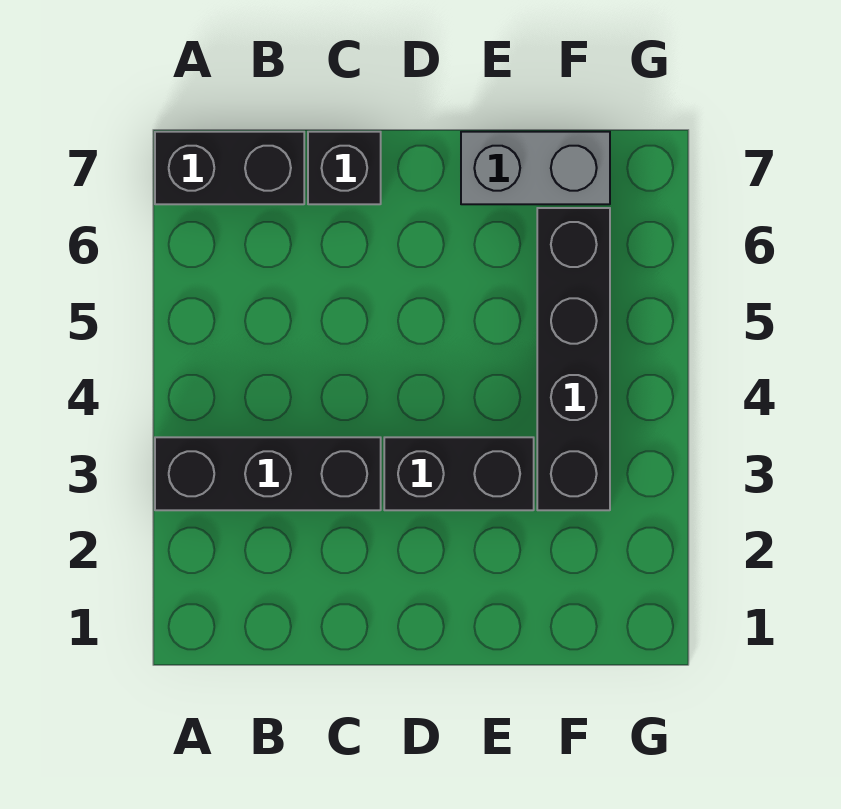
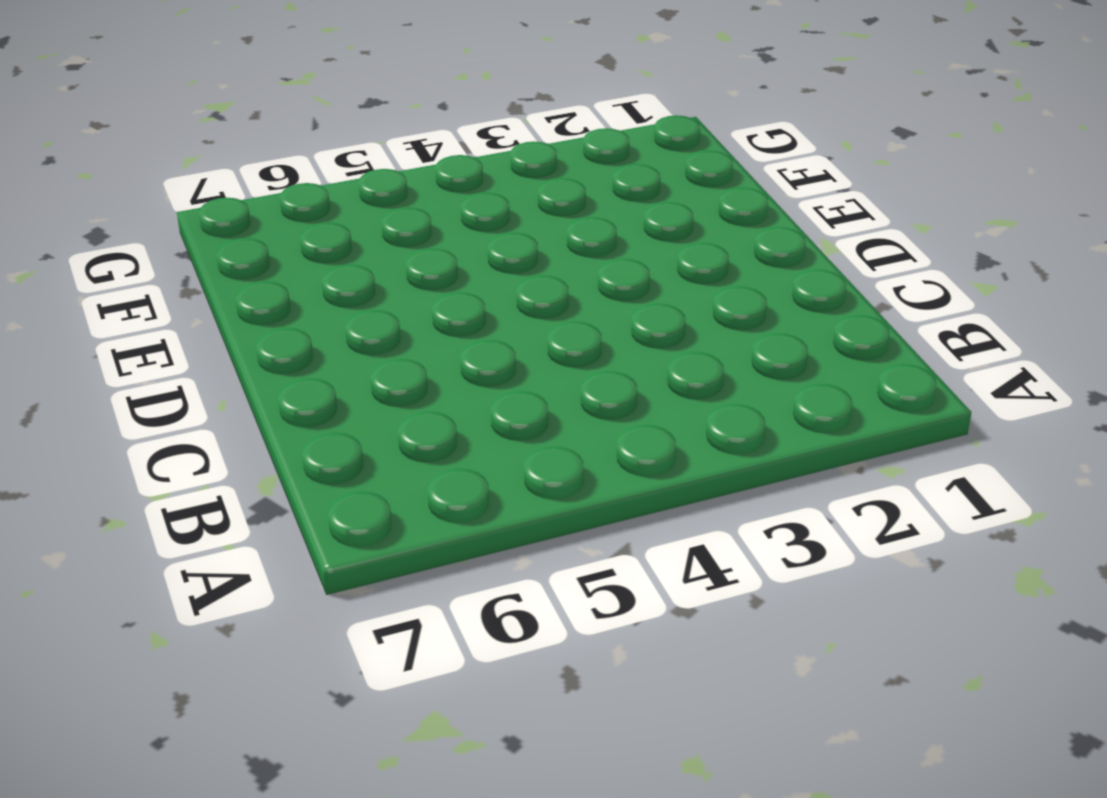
none -> black 1x3 brick [155,437,381,510]
none -> black 1x2 brick [155,132,304,204]

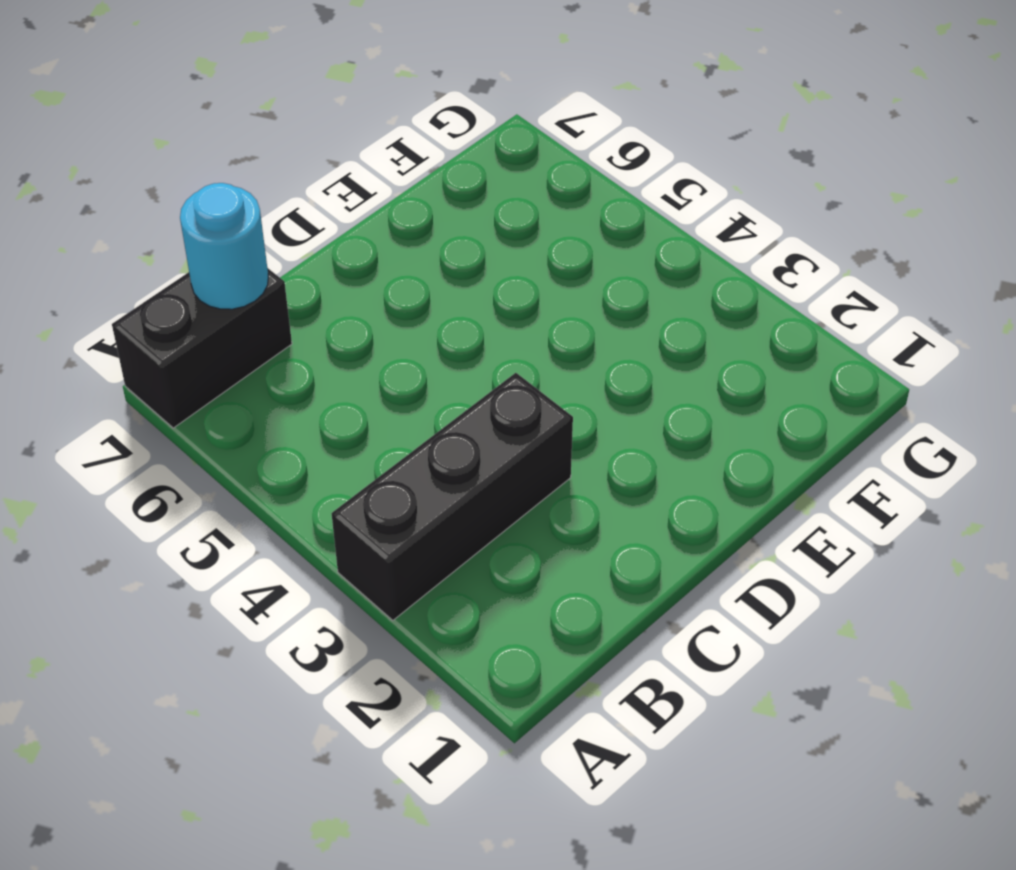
cyan 1x1 round brick [180,183,268,309] -> none
none -> black 1x1 brick [308,132,381,204]
none -> black 1x2 brick [384,437,534,510]

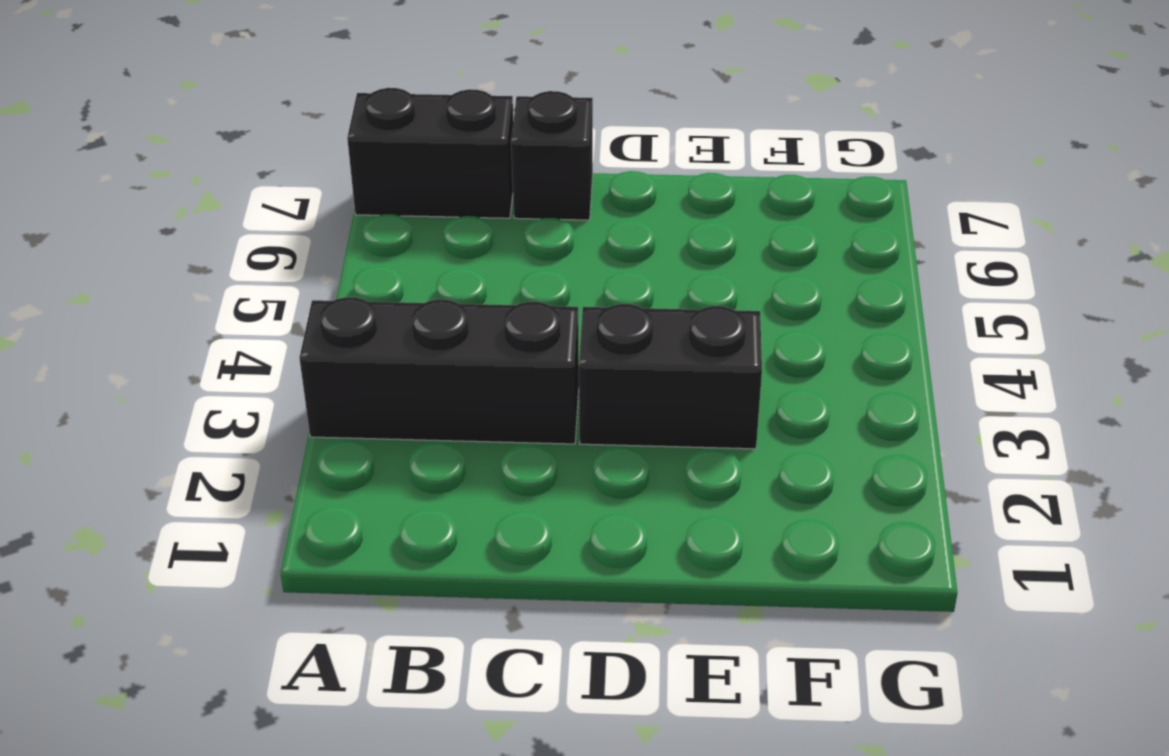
none -> grey 1x2 brick [461,132,610,204]
none -> black 1x4 brick [537,208,610,510]

